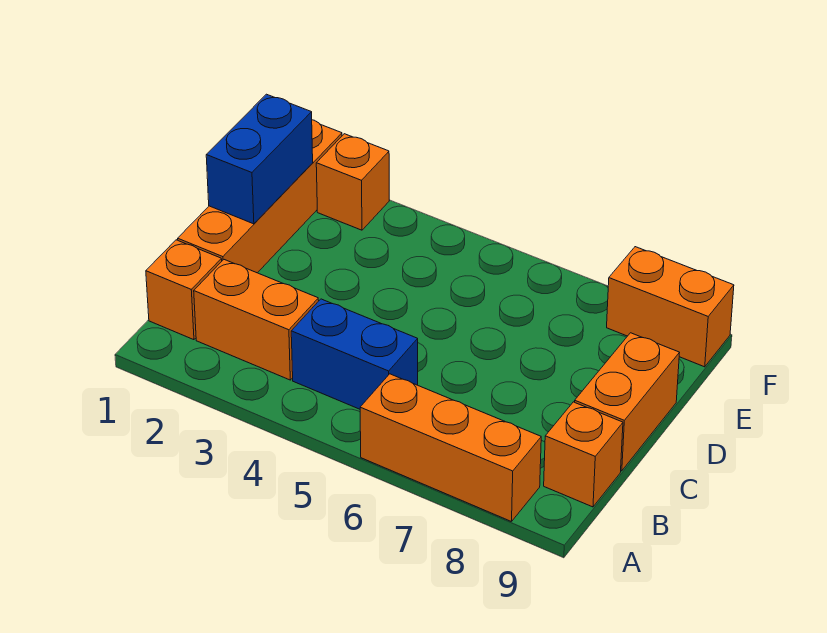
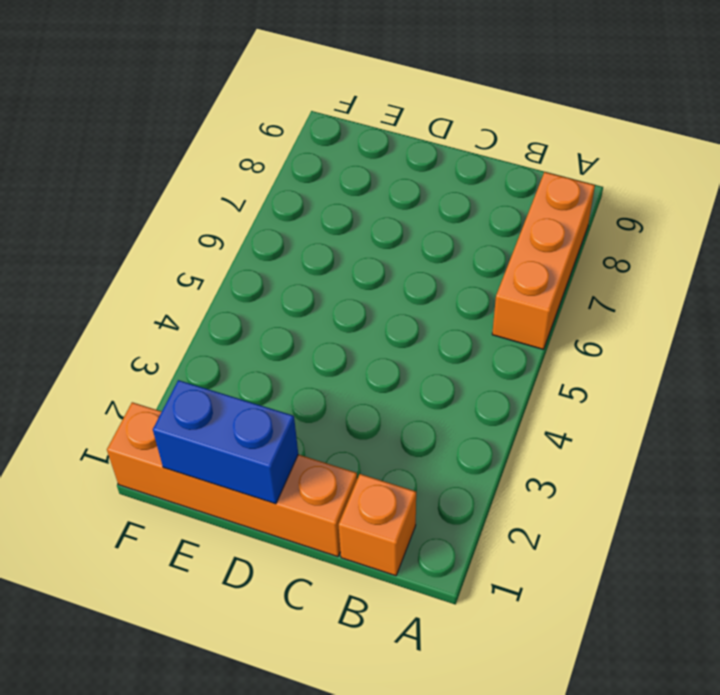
none -> orange 1x2 brick [194,260,319,380]
none -> blue 1x2 brick [291,299,418,409]

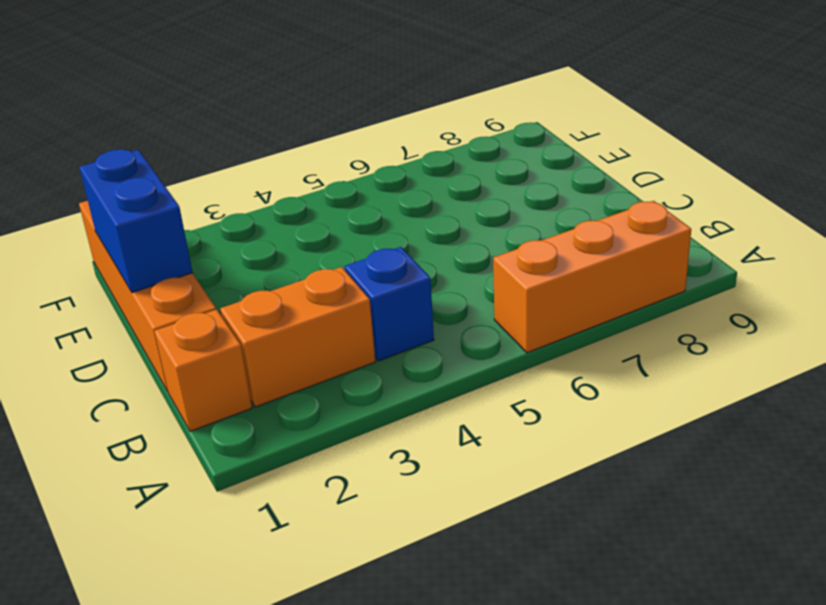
blue 1x1 brick [345,247,434,361] -> blue 1x2 brick [291,299,418,409]
none -> orange 1x1 brick [544,402,623,507]
none -> orange 1x2 brick [575,333,679,471]

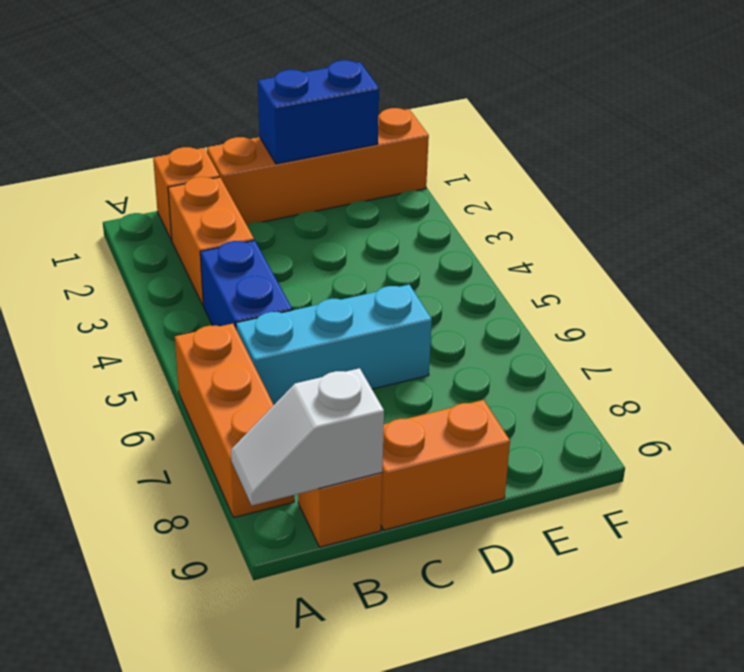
white 1x2 slope [231,368,384,506] -> none
cyan 1x3 brick [236,285,432,405] -> none
none -> orange 1x1 brick [316,134,389,230]
none -> orange 1x2 brick [607,247,734,367]

